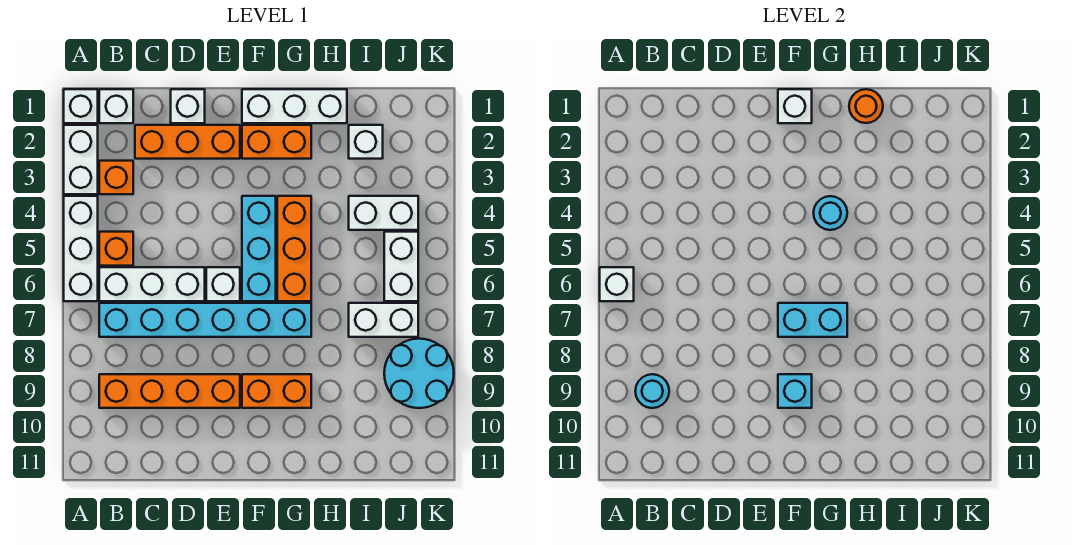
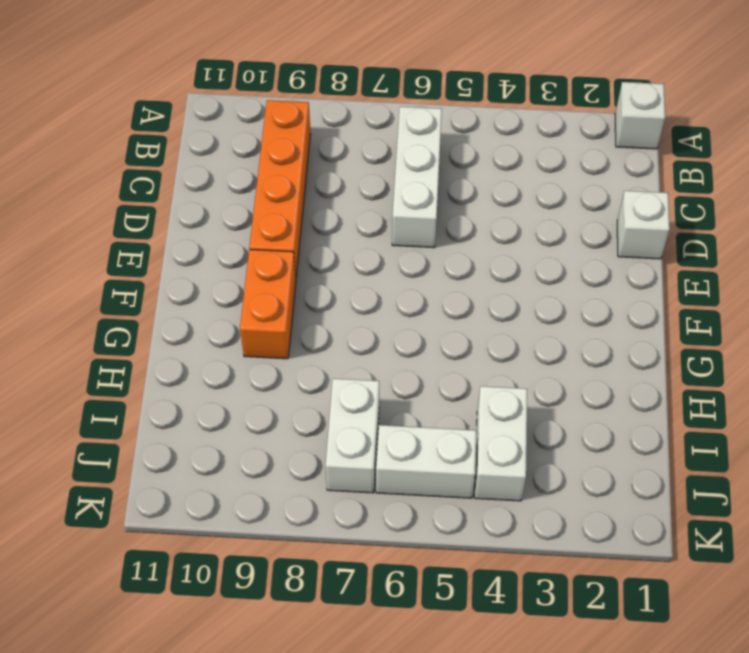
none -> white 1x2 brick [64,125,98,194]
none -> white 1x3 brick [64,196,98,301]
none -> white 1x1 brick [99,89,133,123]

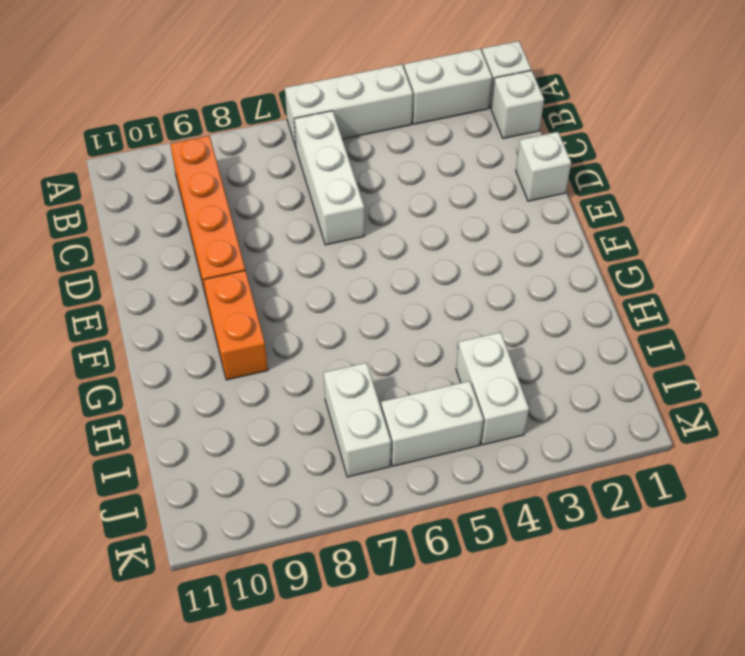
none -> orange 1x1 brick [99,161,133,194]
none -> orange 1x1 brick [99,232,133,266]
none -> cyan 1x6 brick [99,303,311,337]

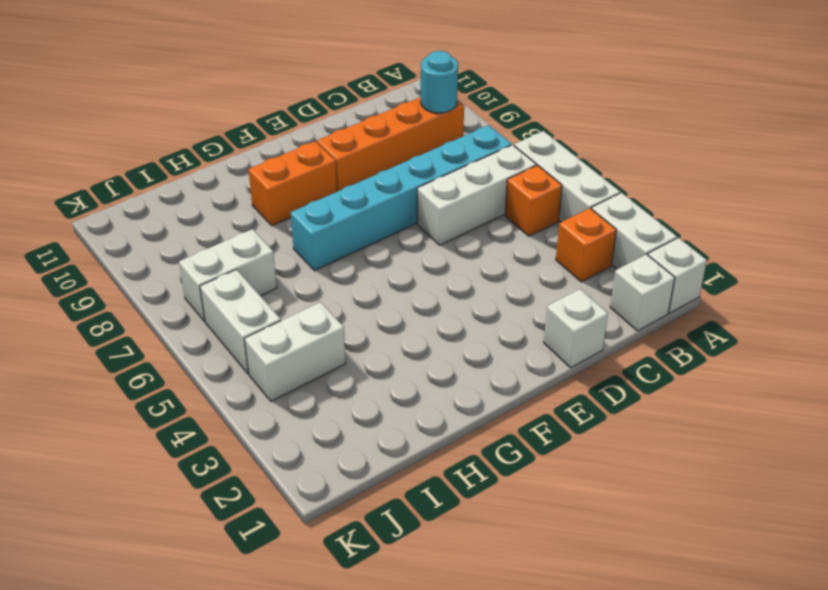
none -> orange 1x3 brick [135,125,240,159]
none -> white 1x1 brick [206,267,240,301]
none -> white 1x3 brick [242,89,347,123]

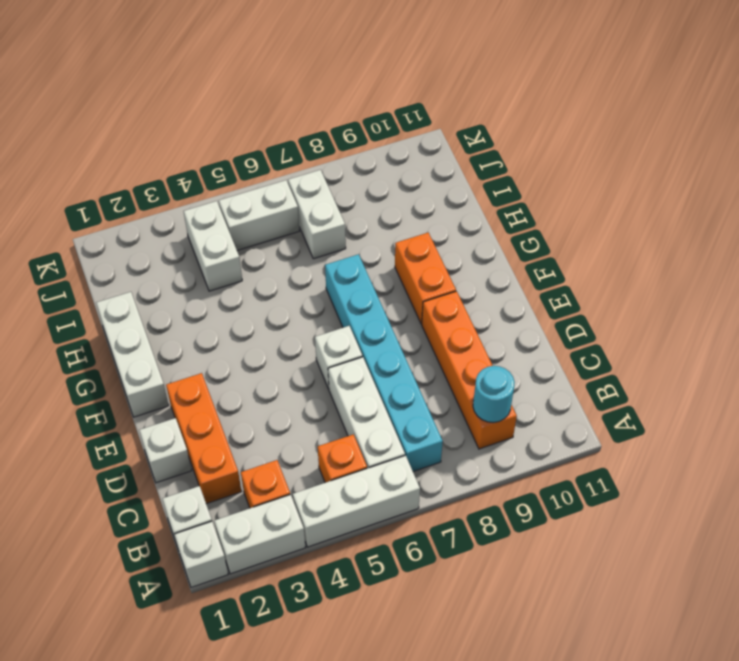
none -> orange 1x2 brick [242,125,311,159]
none -> cyan 1x3 brick [242,196,276,301]
none -> orange 1x3 brick [277,196,311,301]

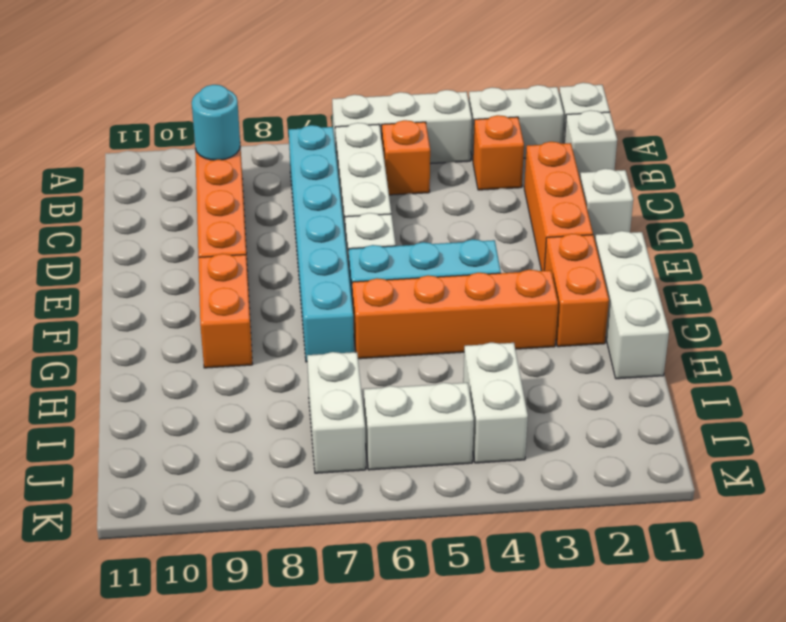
orange 1x4 brick [352,270,558,359] -> orange 1x3 brick [277,196,311,301]
none -> white 1x1 brick [349,125,383,159]
none -> cyan 2x2 round brick [384,339,454,408]
none -> white 1x1 brick [600,267,634,301]

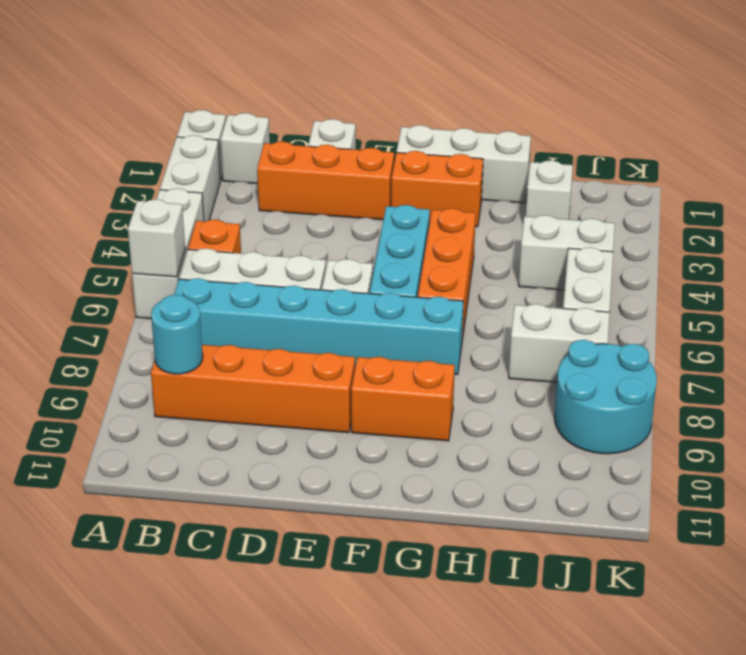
none -> orange 1x1 brick [99,161,133,194]
none -> white 1x1 brick [778,89,812,123]
none -> cyan 1x2 brick [778,303,847,337]

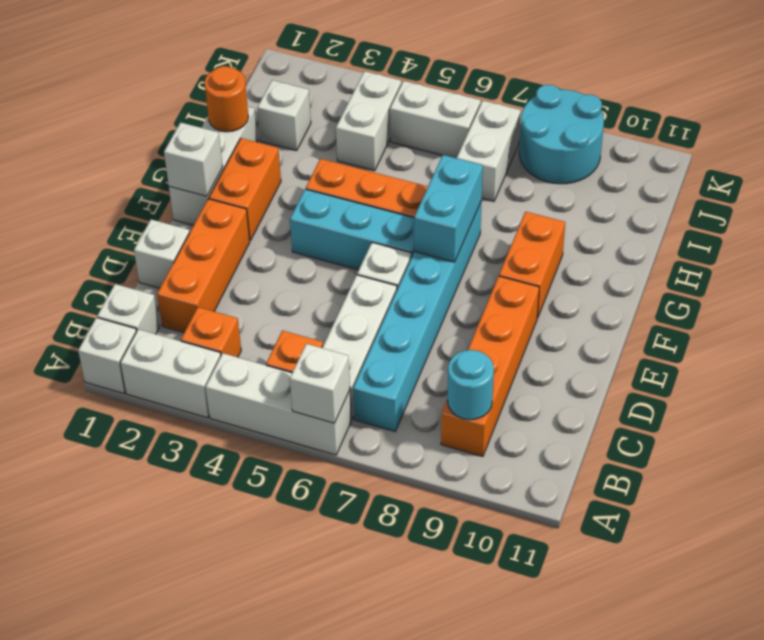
none -> cyan 1x1 brick [778,374,812,408]
none -> cyan 1x1 round brick [814,196,847,230]

